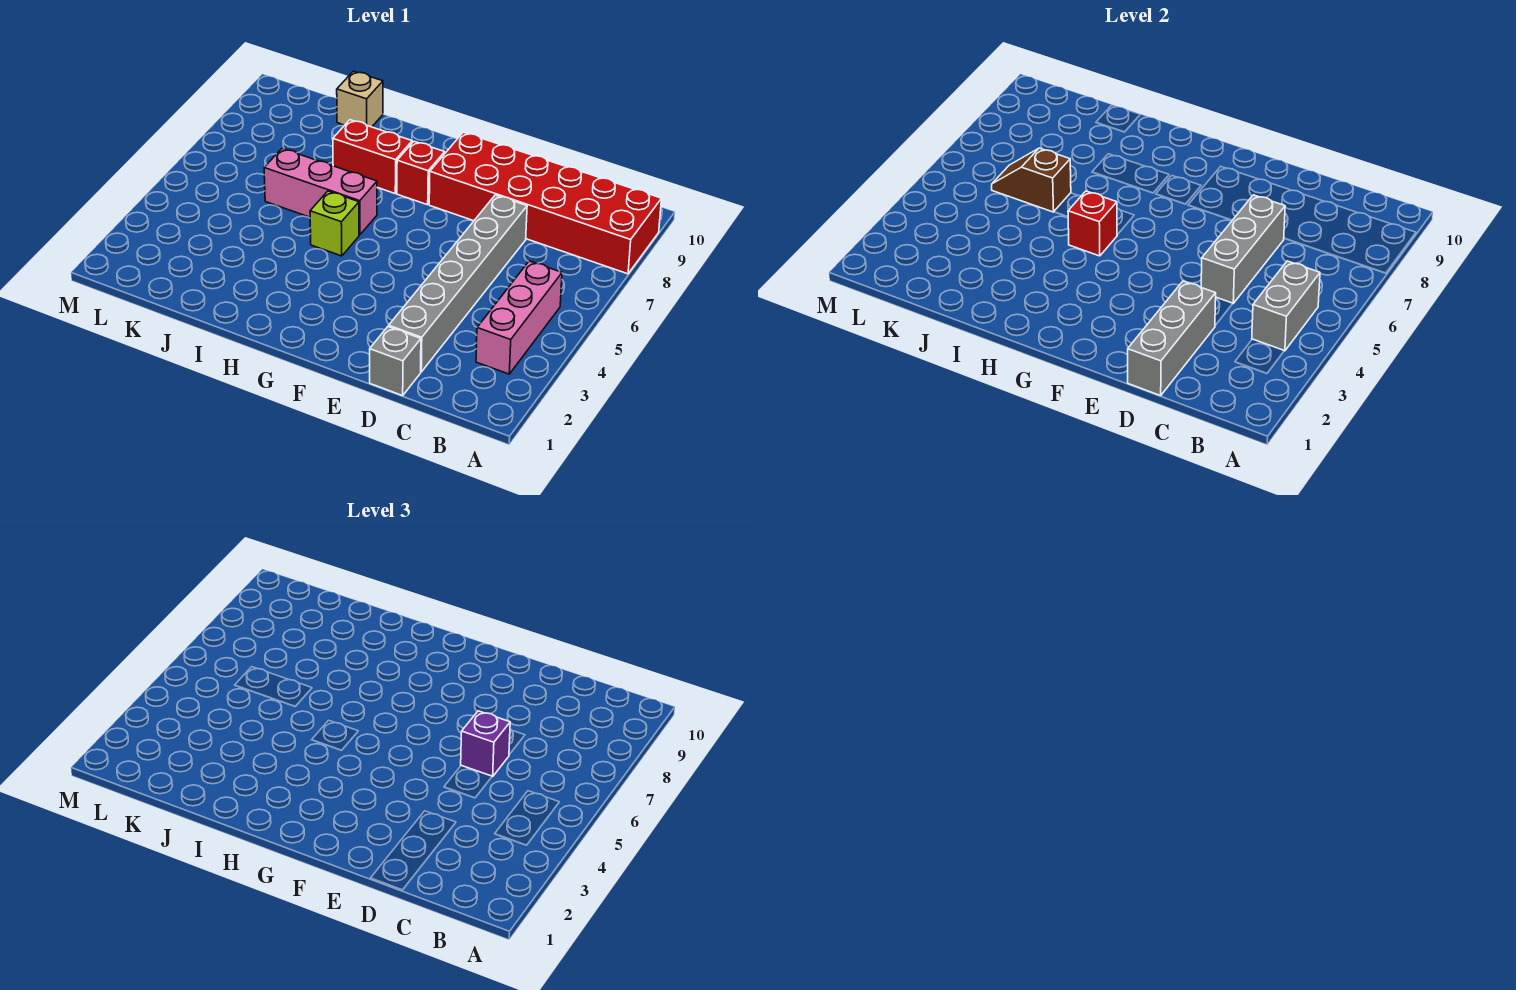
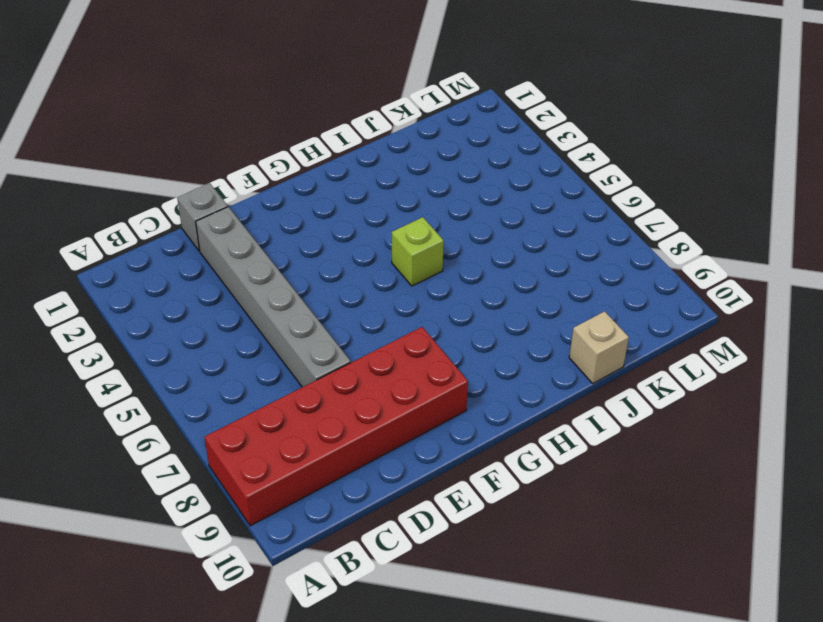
none -> pink 1x3 brick [476,261,562,374]
none -> red 1x1 brick [397,141,445,205]
none -> pink 1x3 brick [264,149,377,235]

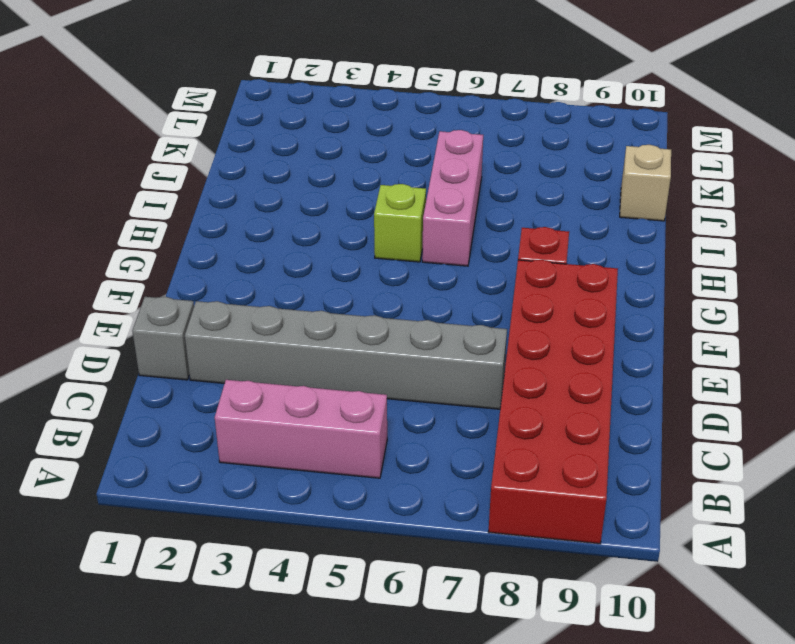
none -> red 1x2 brick [333,120,412,193]
none -> grey 1x2 brick [1252,261,1320,351]
none -> grey 1x3 brick [1128,281,1216,396]

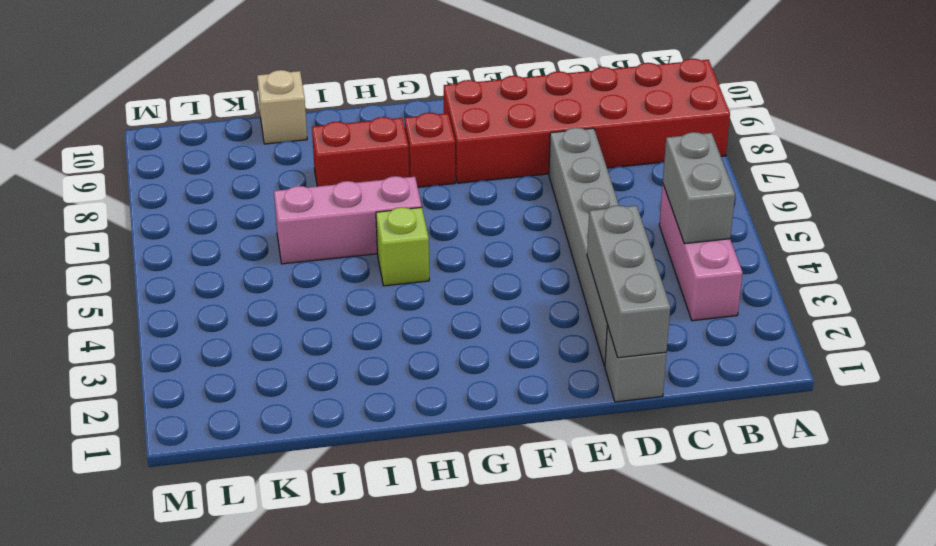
none -> grey 1x3 brick [1201,195,1285,303]
none -> red 1x1 brick [1068,191,1117,256]
none -> brown 1x2 slope [992,148,1071,212]

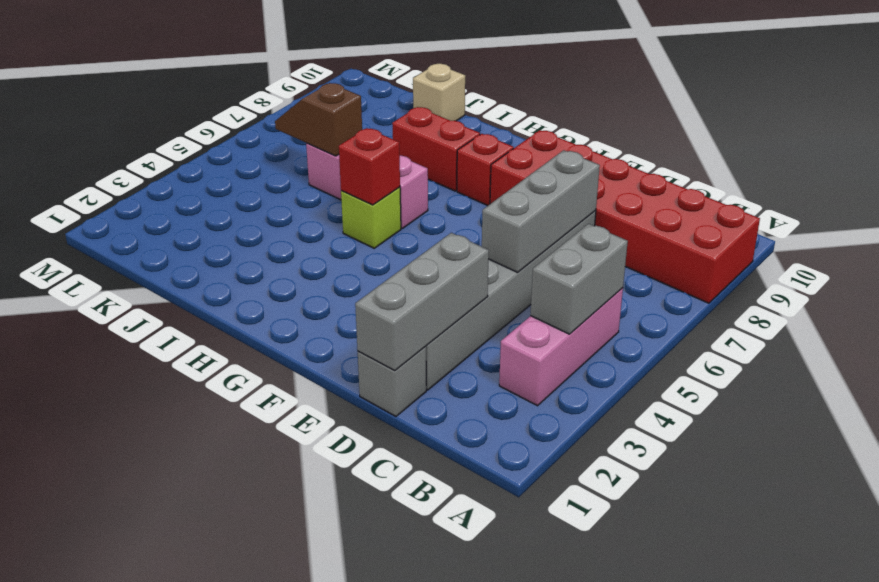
none -> purple 1x1 brick [461,711,510,777]

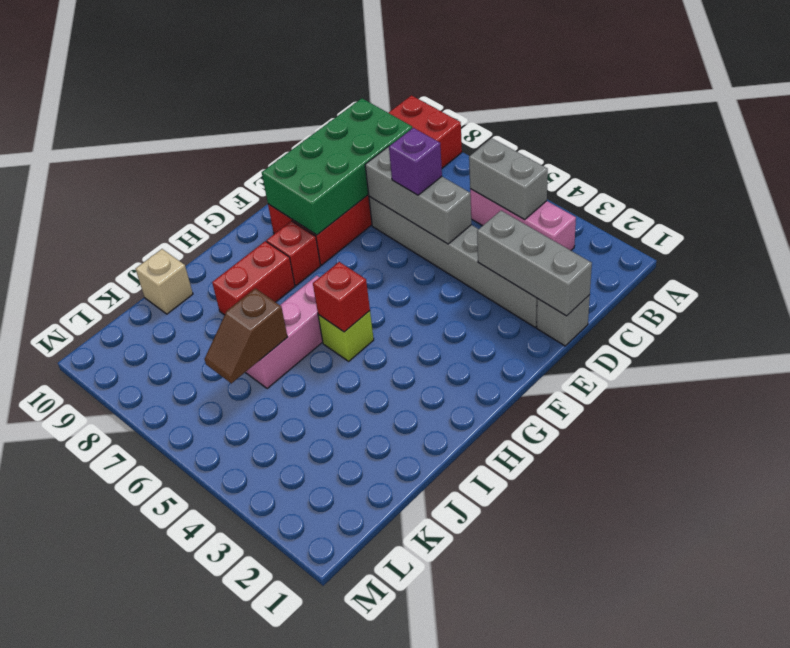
green 2x4 brick [262,98,412,235] -> none

